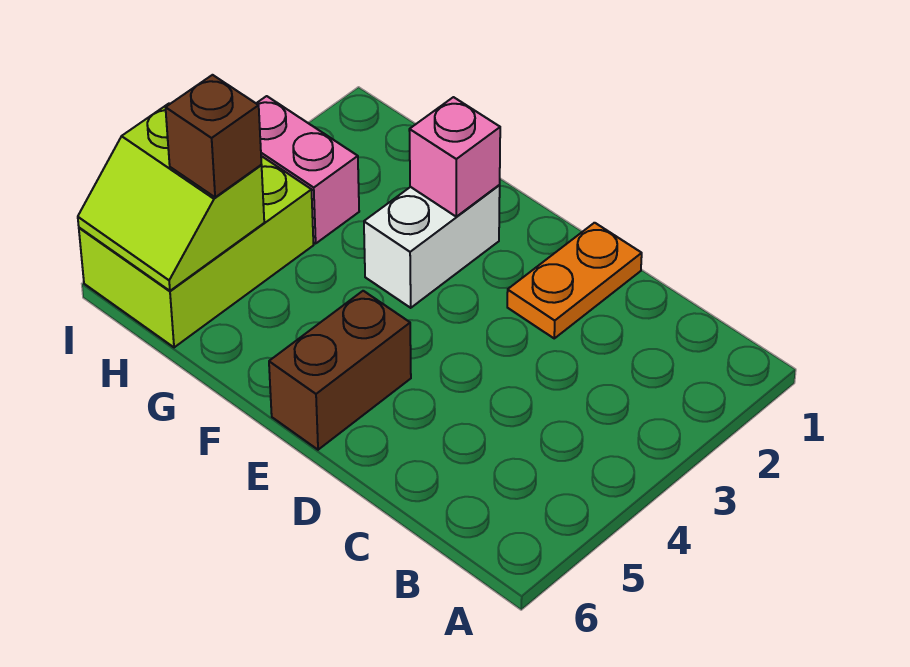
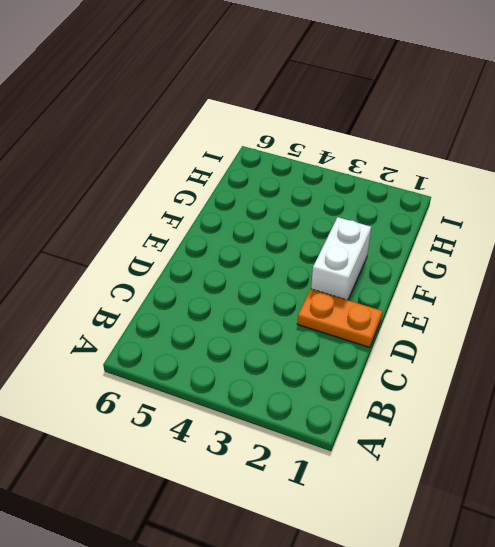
white 1x2 brick [311,217,371,300] -> white 1x2 brick turned to [364,185,500,308]
none -> brown 1x2 brick [269,291,411,450]
none -> pink 1x2 brick [256,96,359,243]

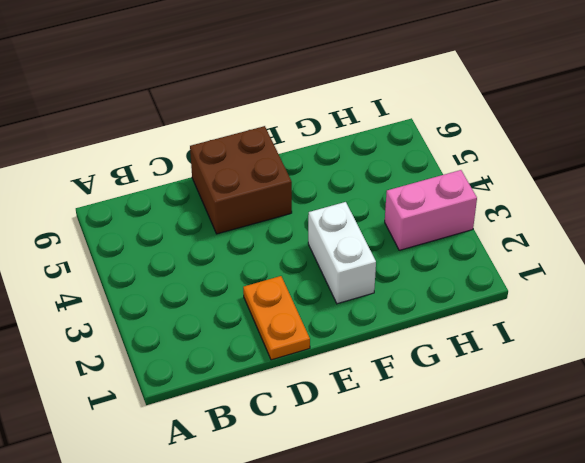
brown 2x2 brick [190,126,292,234] -> brown 1x2 brick [269,291,411,450]
none -> lime 2x3 brick [79,156,313,347]
none -> pink 1x1 brick [409,97,500,217]

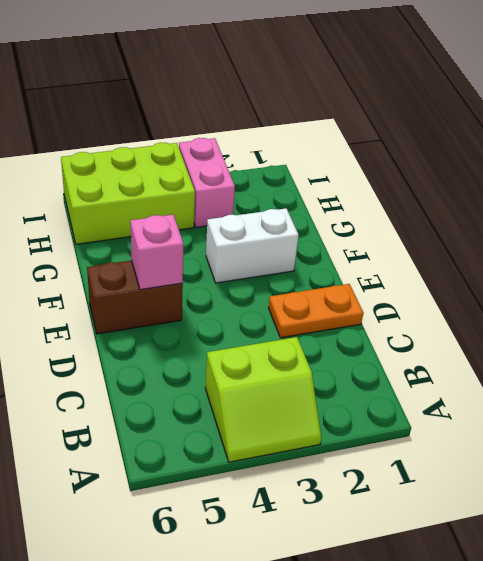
lime 2x2 slope [205,337,321,462] -> lime 2x2 slope turned to [78,104,264,291]
pink 1x1 brick [130,215,183,290] -> pink 1x1 brick moved to [409,97,500,217]
none -> brown 1x1 brick [166,75,261,197]

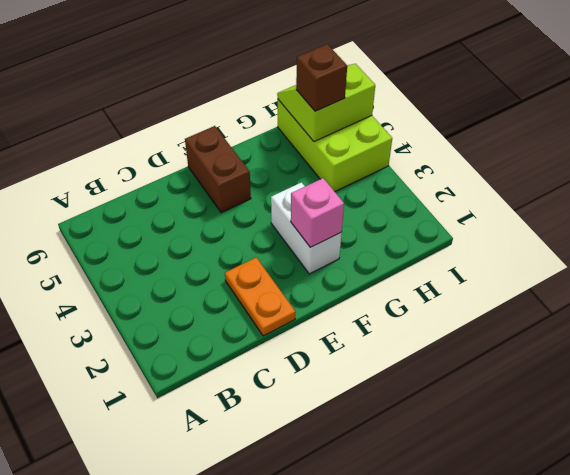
none -> pink 1x2 brick [256,96,359,243]

